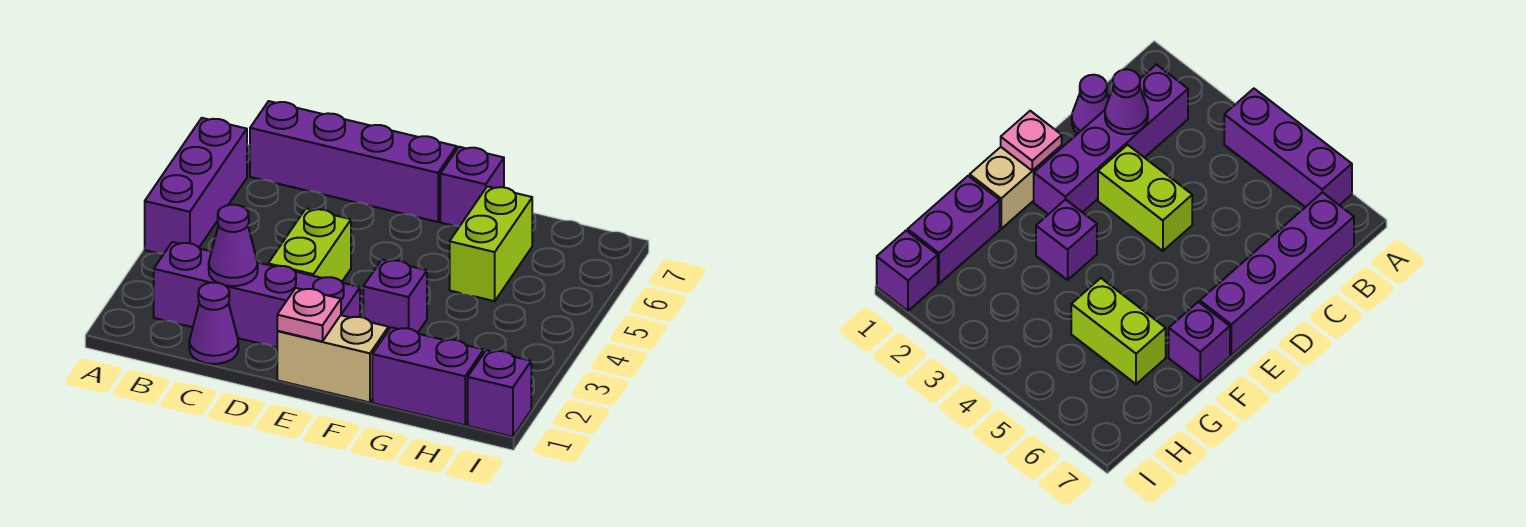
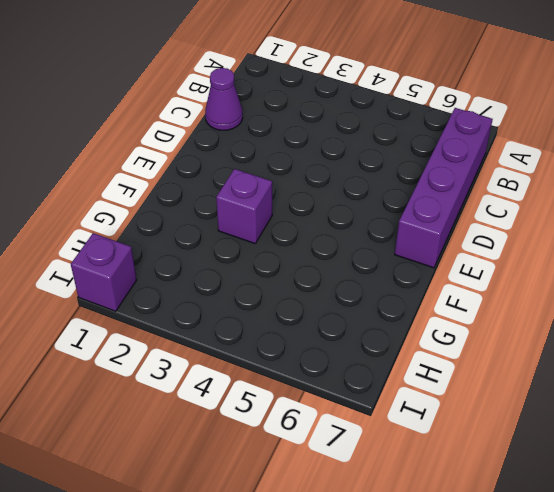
none -> purple 1x3 brick [145,118,247,254]
none -> purple 1x4 brick [154,242,360,347]
none -> lime 1x2 brick [268,209,351,282]

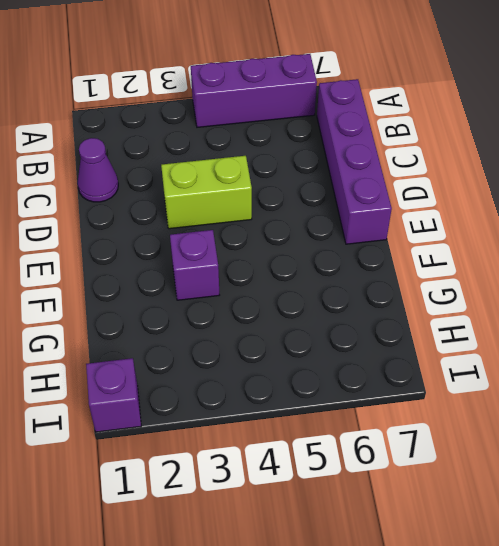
none -> purple 1x4 brick [154,242,360,347]
none -> tan 1x2 brick [277,315,388,402]
none -> purple 1x1 brick [440,147,504,226]

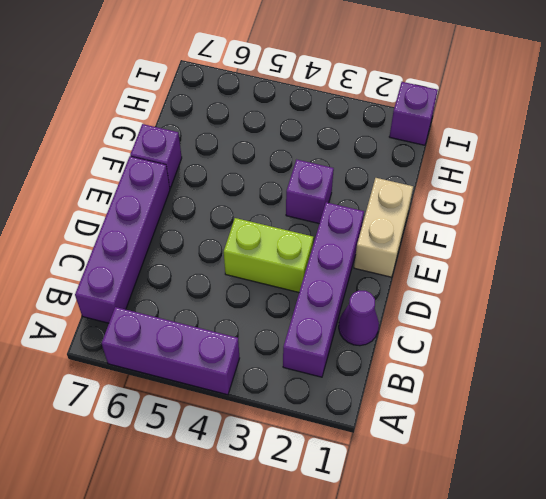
none -> purple 1x2 brick [372,327,484,425]
none -> lime 1x2 brick [450,186,532,301]
none -> purple 1x1 cone [209,205,258,286]

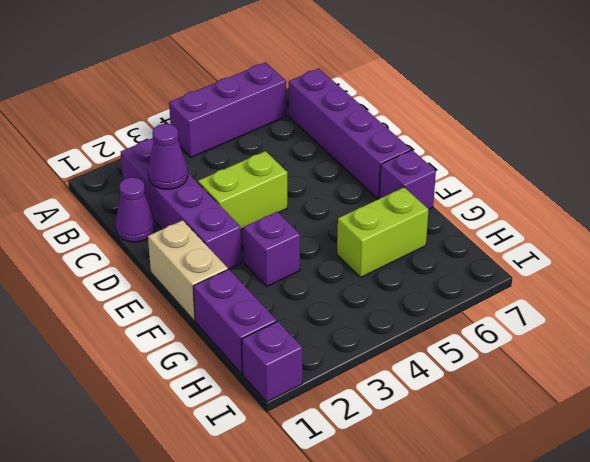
none -> pink 1x1 plate [277,288,341,341]

